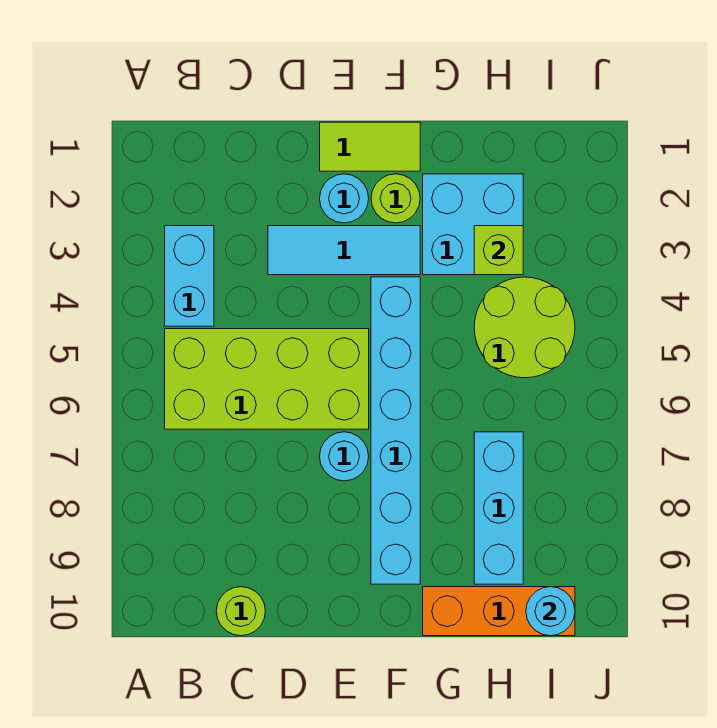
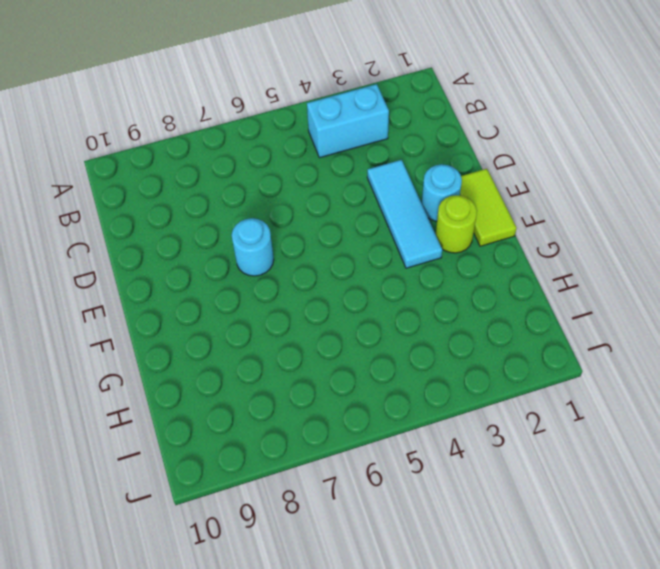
none -> lime 2x4 brick [165,329,369,429]
none -> lime 1x1 round brick [216,587,265,636]
none -> cyan 1x6 brick [371,277,420,584]

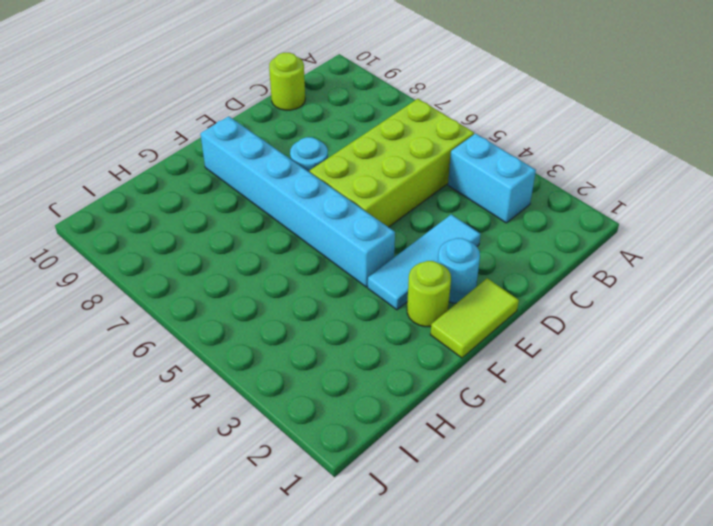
none -> cyan 2x2 brick [423,174,523,275]
none -> orange 1x3 brick [423,587,575,636]
none -> lime 2x2 round brick [474,277,575,378]

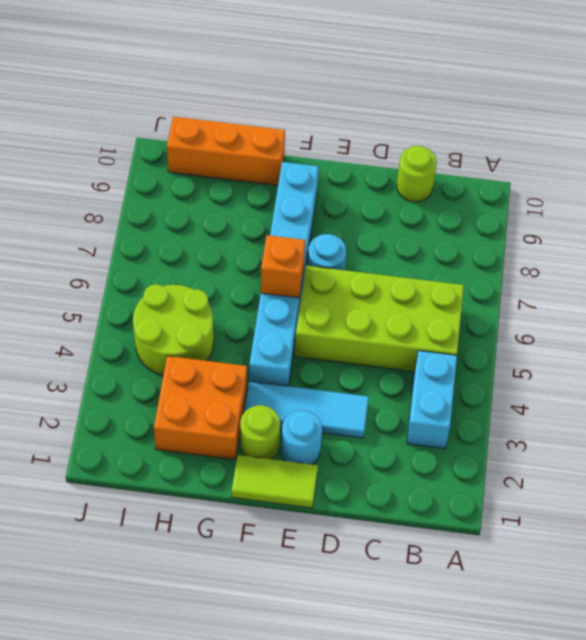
orange 1x1 brick [261,235,305,298] -> none
orange 2x2 brick [154,356,247,460] -> cyan 2x2 brick [423,174,523,275]
none -> cyan 1x3 brick [474,432,523,584]
none -> lime 1x1 brick [474,226,523,275]
none -> cyan 1x1 round brick [526,587,575,636]

